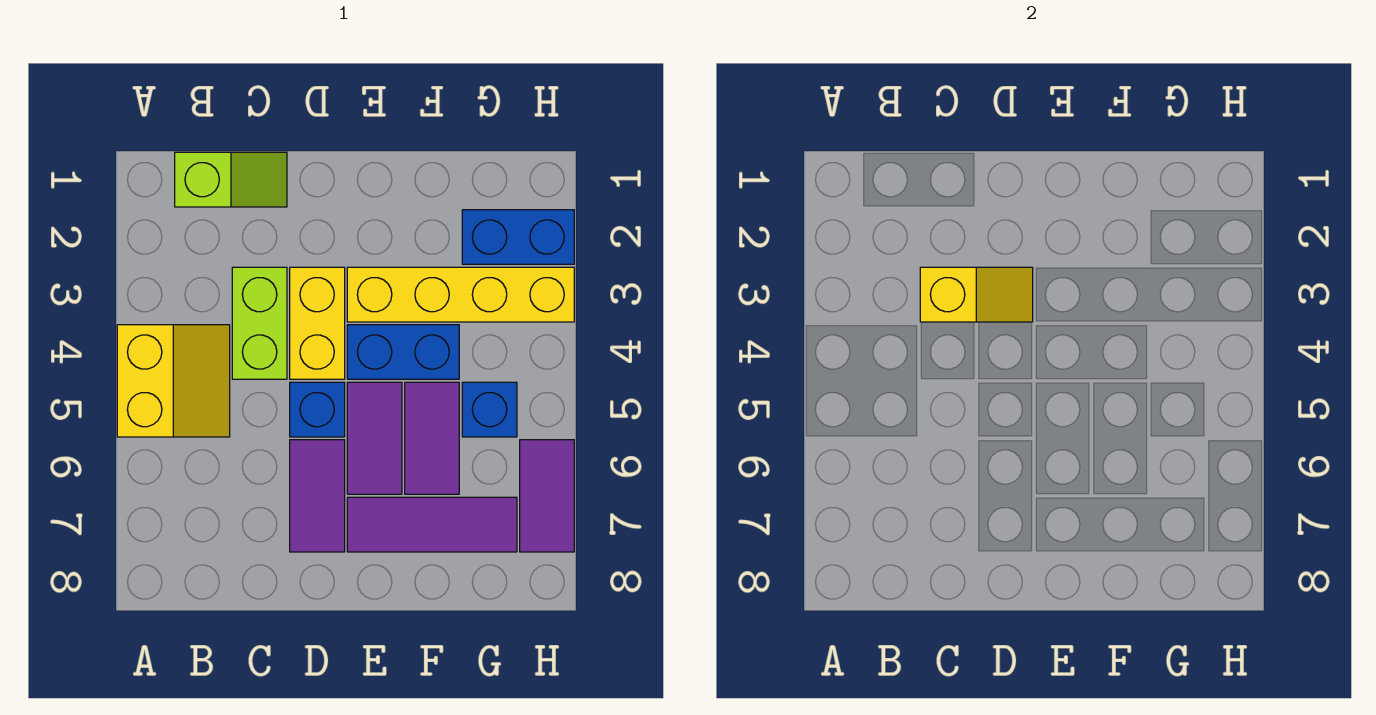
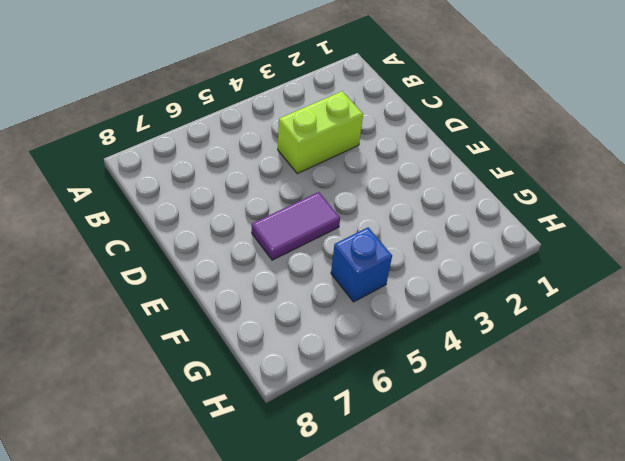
none -> yellow 2x2 slope [117,325,230,437]
none -> lime 1x2 slope [175,152,287,207]
none -> yellow 1x2 brick [290,267,345,379]

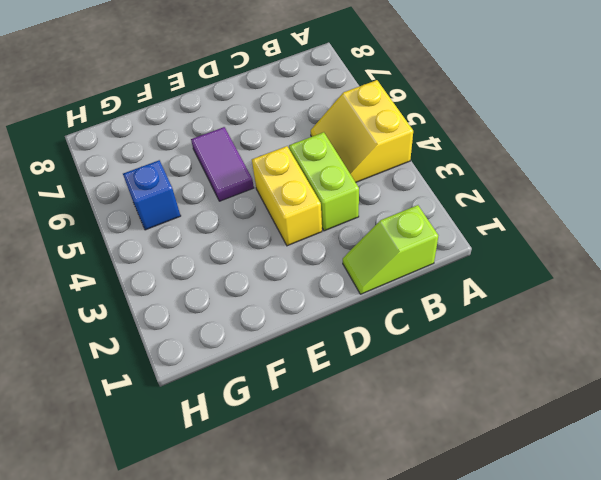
none -> blue 1x1 brick [290,382,345,437]
none -> purple 1x2 tile [290,440,345,552]
none -> yellow 1x4 brick [347,267,574,322]

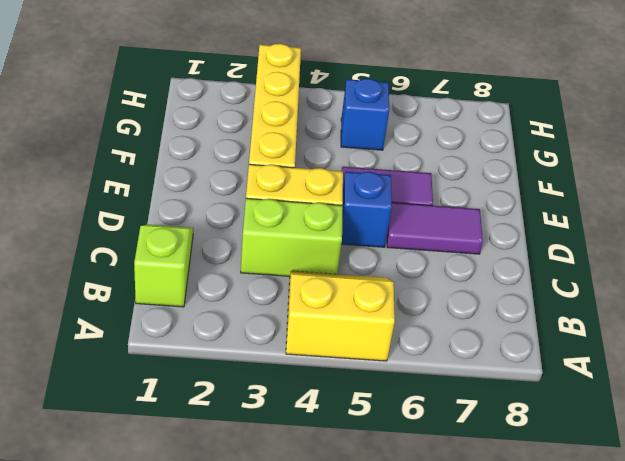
none -> blue 1x2 brick [347,325,459,379]
none -> purple 1x3 tile [347,497,517,552]
none -> purple 1x2 tile [405,382,459,494]

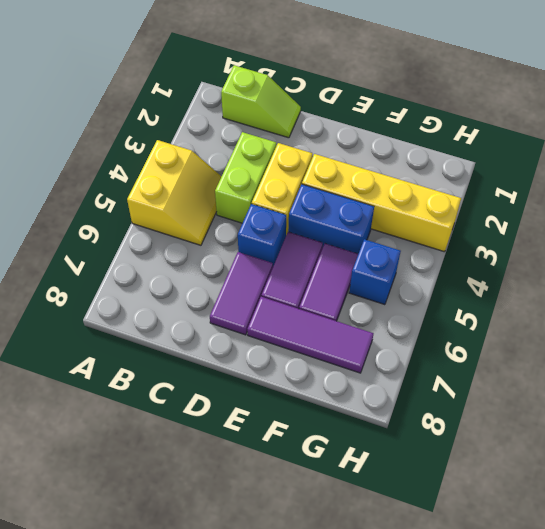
none -> blue 1x2 brick [462,210,574,264]
none -> purple 1x2 tile [520,440,574,552]
none -> yellow 1x2 slope [920,267,1033,322]

